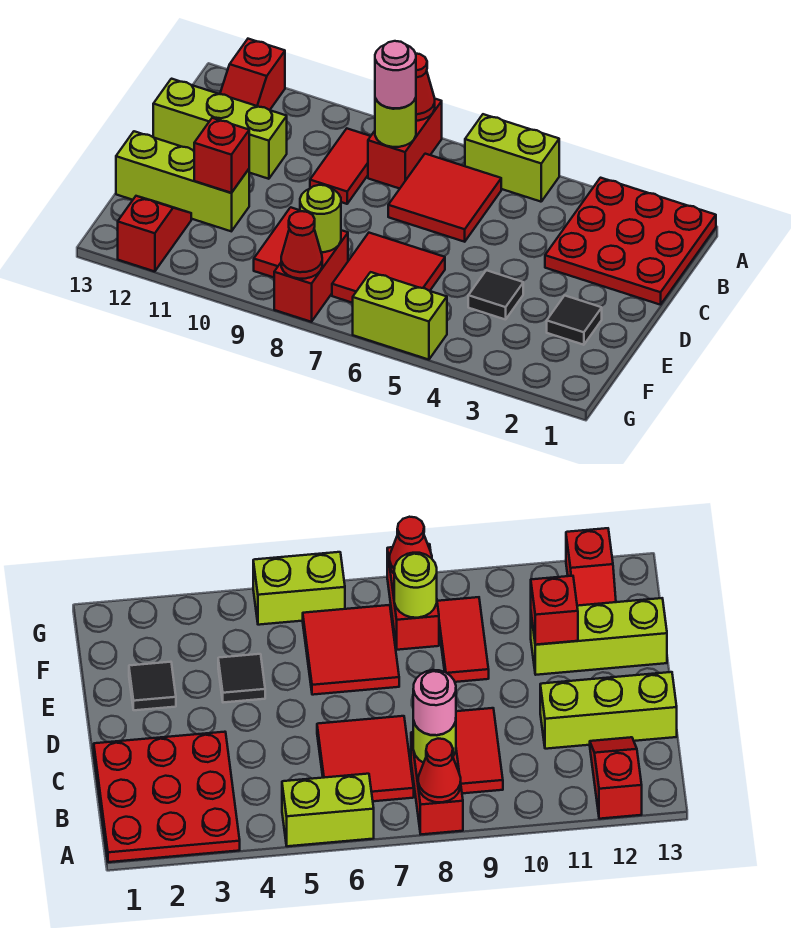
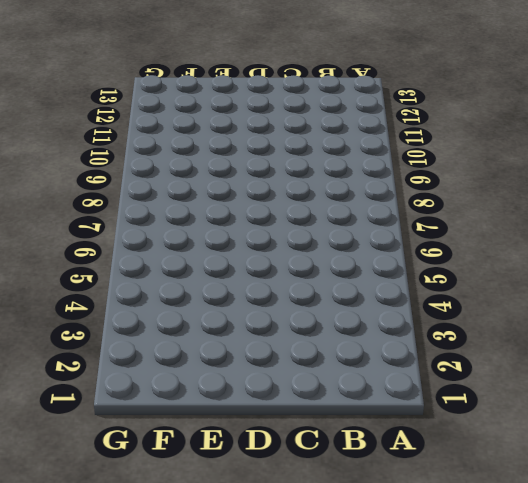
none -> red 3x3 plate [545,178,716,305]
none -> lime 1x2 brick [465,114,559,202]
none -> red 1x2 brick [368,99,442,189]

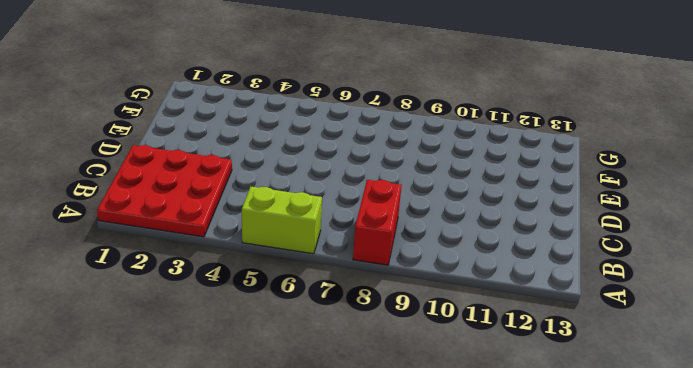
none -> red 1x2 slope [220,39,285,110]
none -> red 2x2 tile [388,154,501,242]
none -> red 1x2 tile [310,129,371,204]

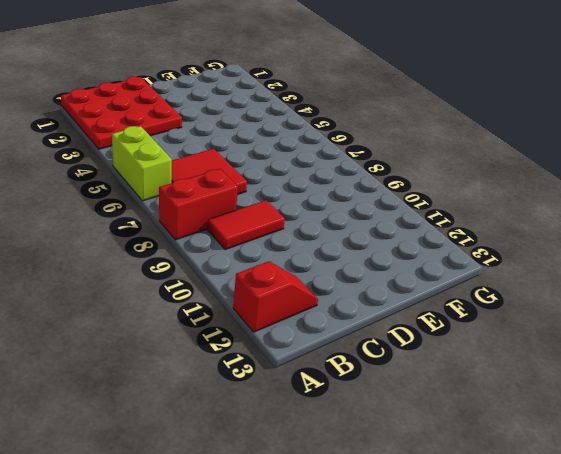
none -> lime 1x3 brick [153,79,287,179]
none -> black 1x1 tile [547,296,602,345]
none -> black 1x1 tile [468,270,523,320]

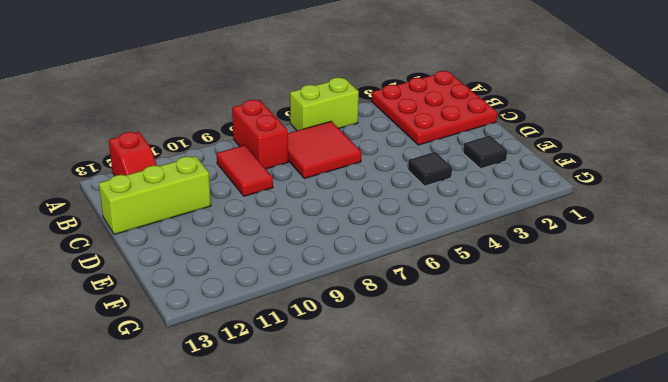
none -> red 2x2 tile [332,233,445,303]
none -> red 1x2 tile [254,207,300,277]
none -> lime 1x3 brick [116,131,249,231]

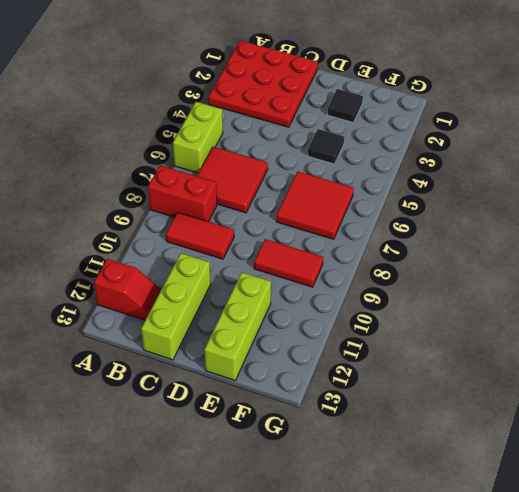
none -> red 1x2 brick [274,230,348,322]
none -> red 1x2 slope [118,196,191,271]
none -> lime 1x2 brick [353,272,447,360]

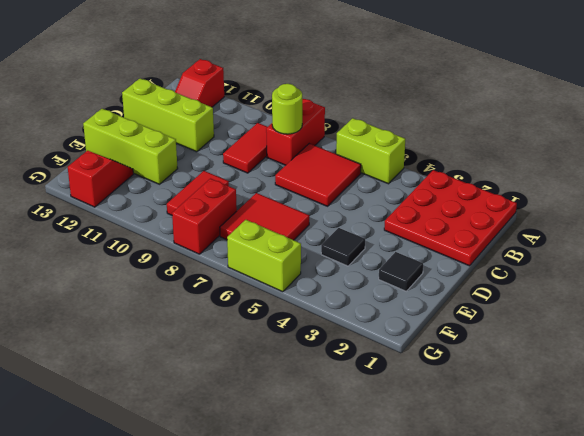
none -> red 1x1 cone [416,54,435,121]
none -> red 1x1 brick [194,118,249,193]
none -> lime 1x1 round brick [300,185,341,252]

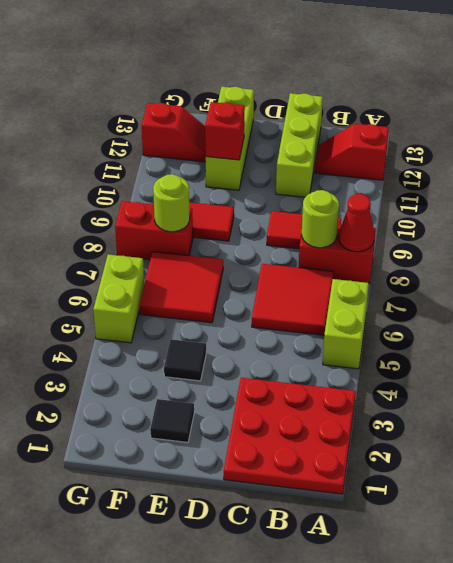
none -> red 1x1 cone [281,211,322,279]
none -> pink 1x1 round brick [375,41,416,108]

